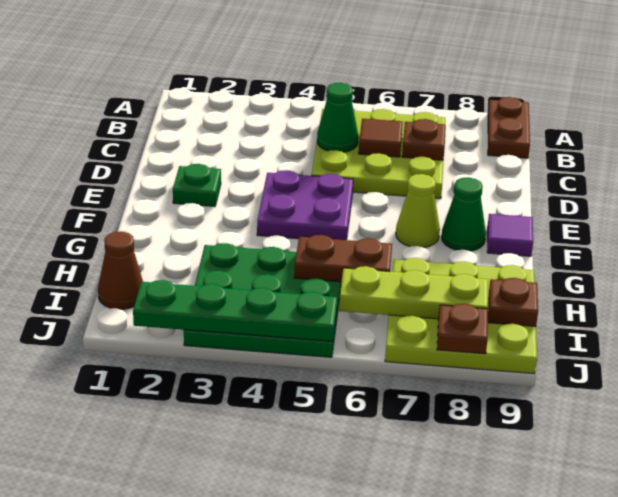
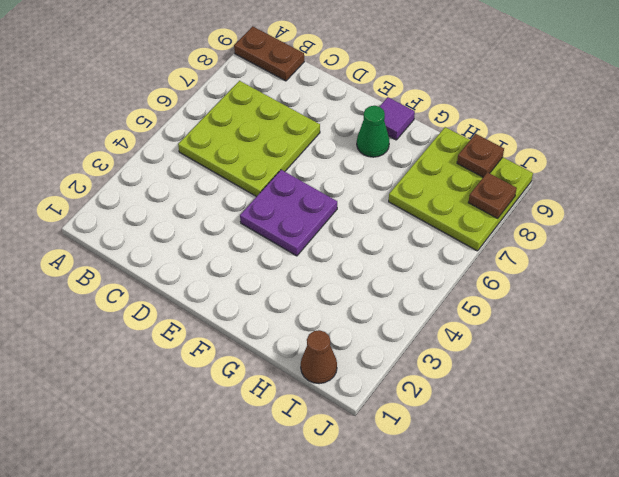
none -> green 1x1 plate [173,164,221,207]
none -> lime 1x1 cone [396,174,440,248]
none -> green 3x3 plate [184,243,341,357]

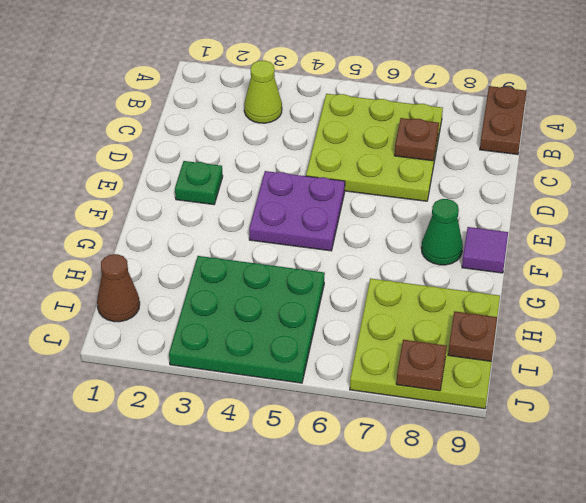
lime 1x1 cone [244,61,282,123] -> lime 1x1 cone moved to [396,174,440,248]
none -> green 1x1 cone [317,83,358,152]
none -> brown 1x1 tile [359,119,403,157]
none -> brown 1x2 plate [294,235,392,282]

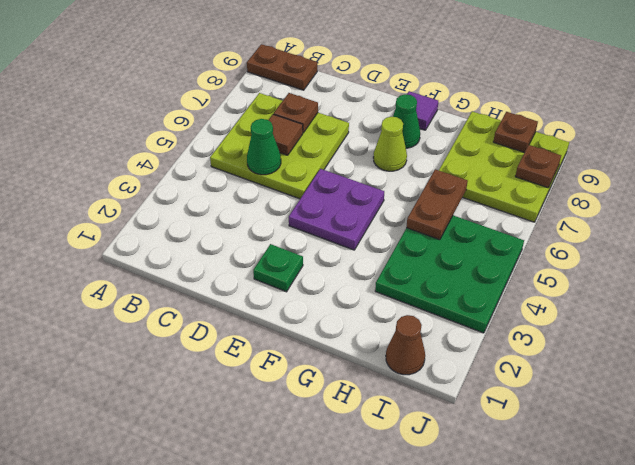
none -> lime 1x3 plate [339,266,488,319]
none -> green 1x4 plate [133,280,337,341]

